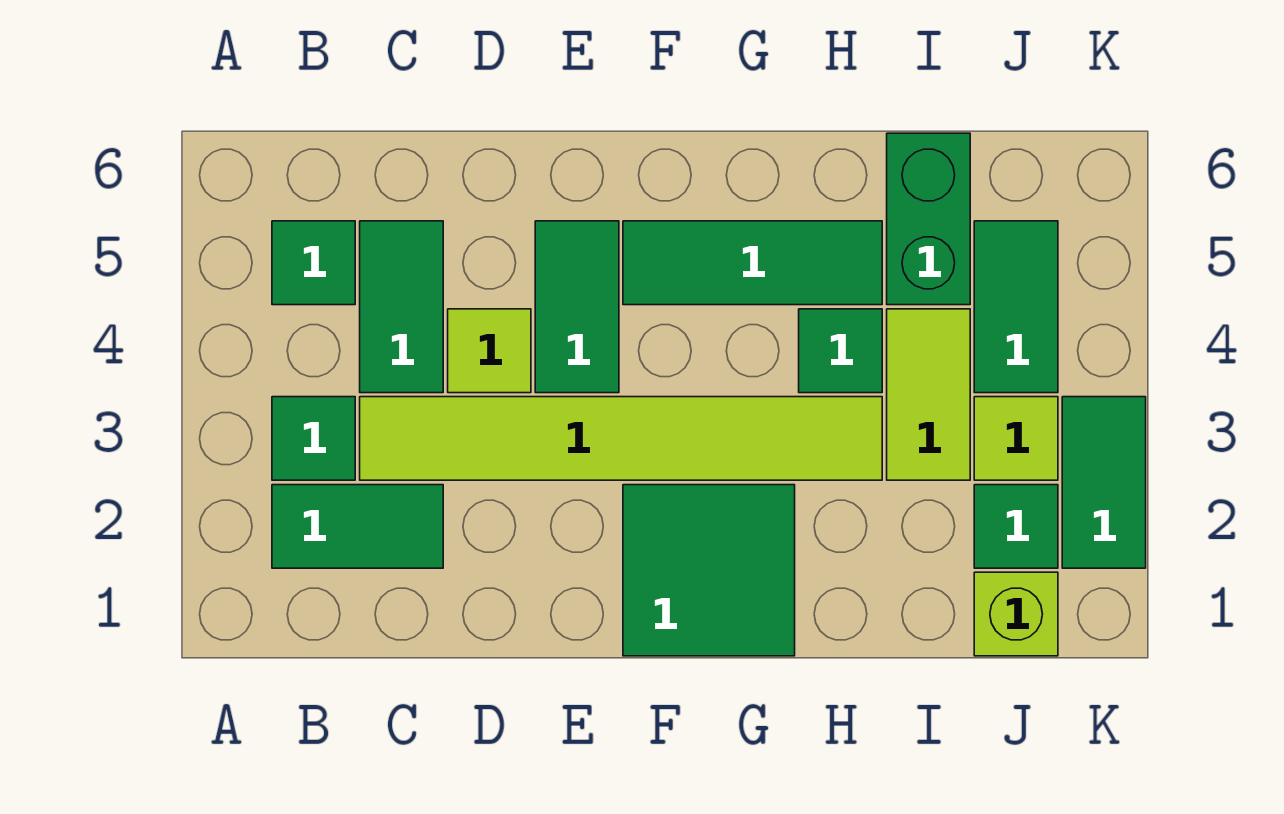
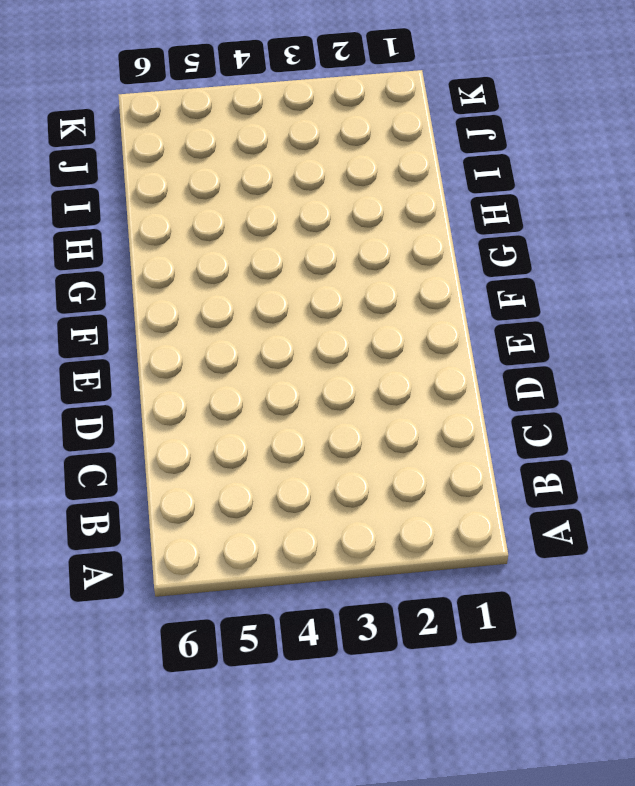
none -> green 1x2 tile [272,485,443,568]
none -> green 1x1 tile [272,397,355,480]
none -> green 1x1 tile [272,221,355,305]

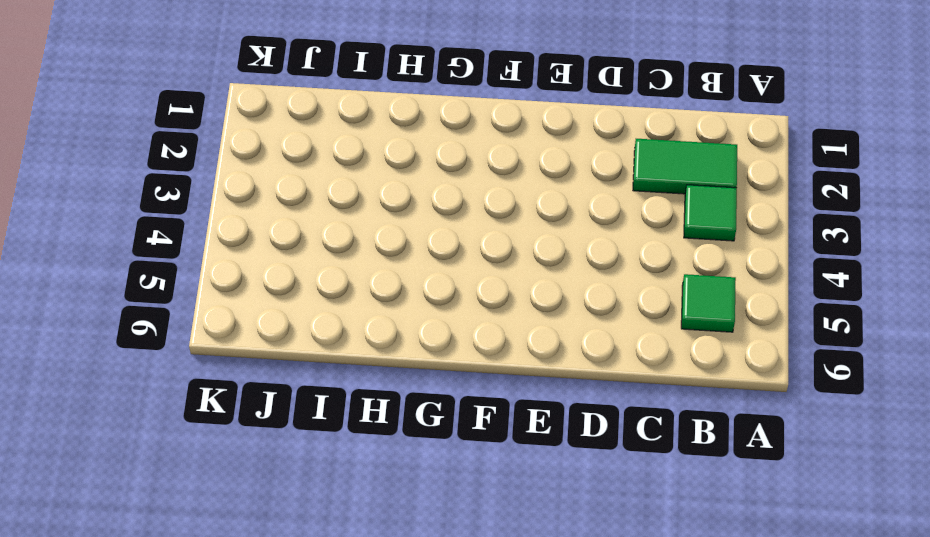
none -> lime 1x6 tile [360,397,882,480]
none -> green 1x2 tile [360,221,443,393]
none -> lime 1x1 tile [448,309,531,393]

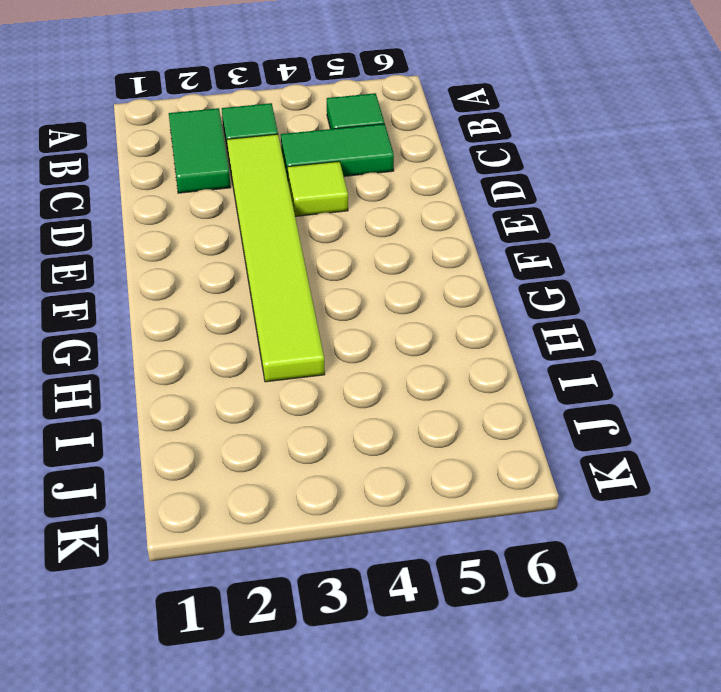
none -> green 1x2 tile [535,221,619,393]
none -> green 2x2 tile [623,485,795,656]
none -> green 1x3 tile [623,221,882,305]

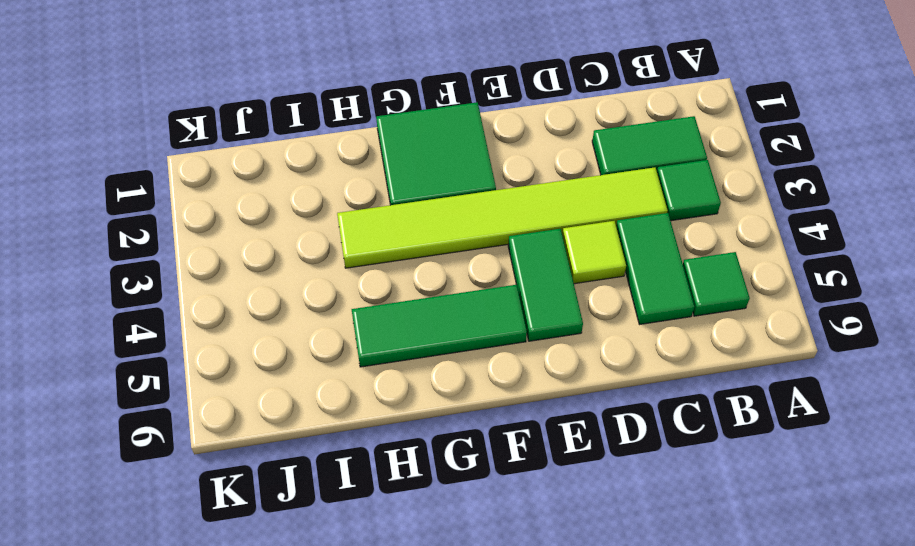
none -> green 1x1 tile [799,309,882,393]
none -> lime 1x2 tile [887,309,970,480]
none -> green 1x2 brick [887,133,970,305]

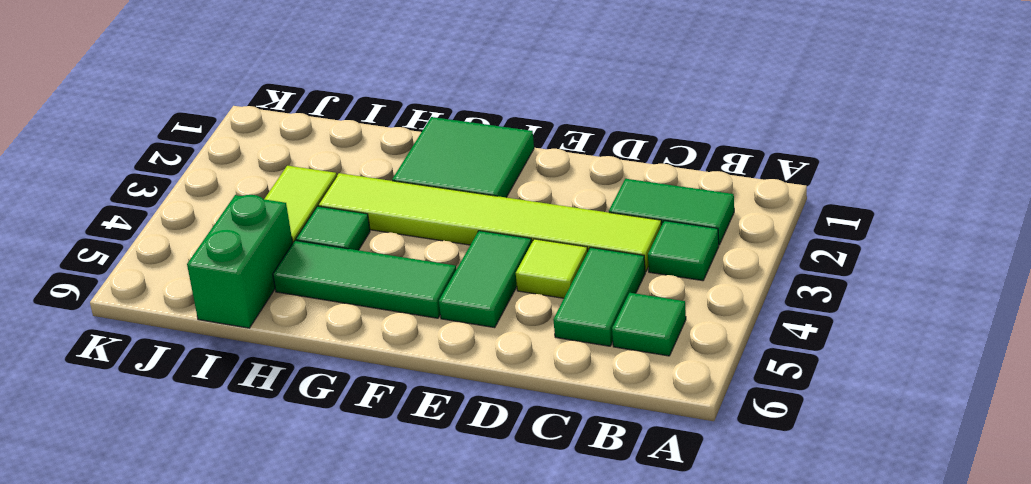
none -> lime 1x1 brick [974,572,1058,656]
none -> green 1x1 tile [974,485,1058,568]
none -> lime 1x1 tile [974,397,1058,480]

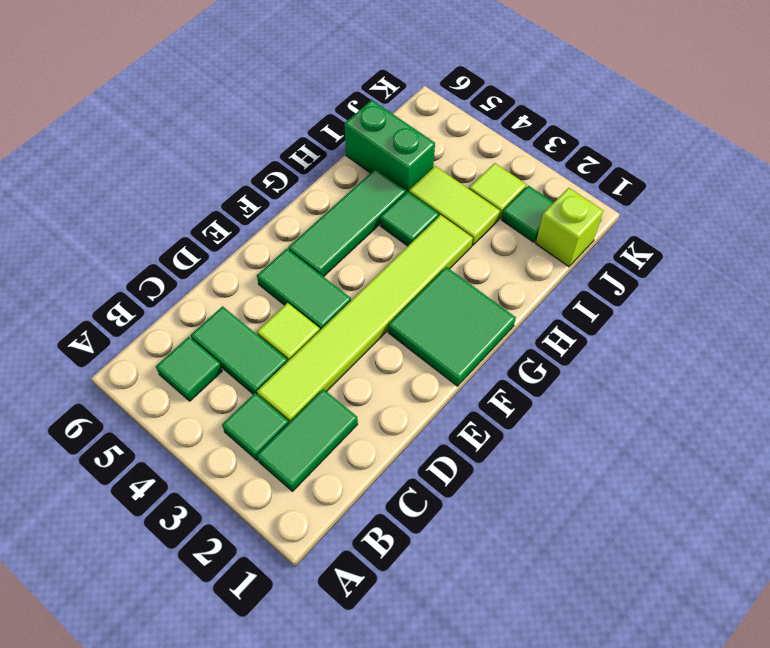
none -> green 1x2 tile [974,221,1058,393]
none -> green 1x2 tile [1062,397,1146,568]

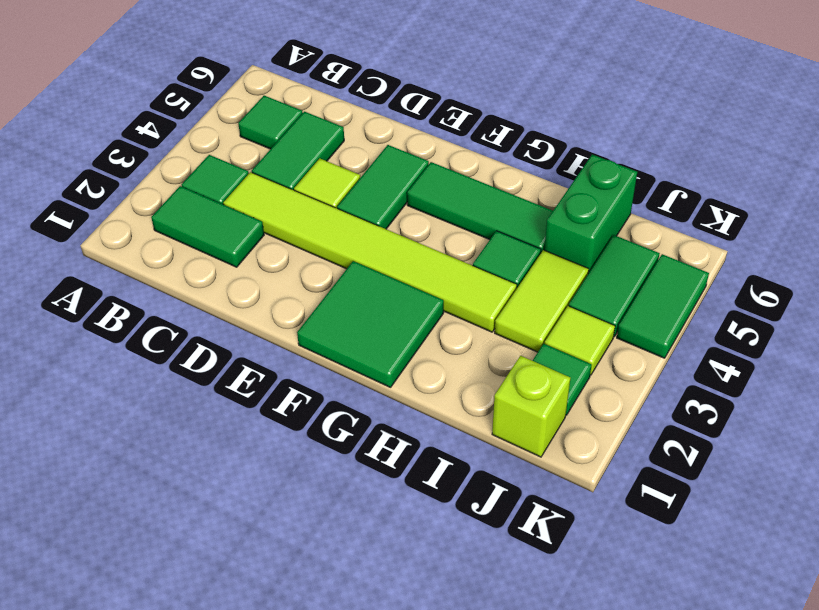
green 1x2 tile [617,254,709,358] -> green 1x2 tile moved to [1062,397,1146,568]

